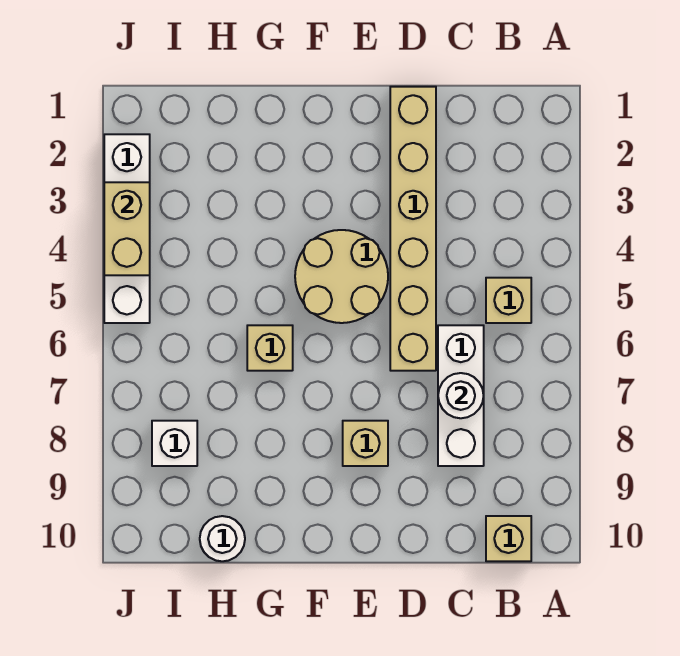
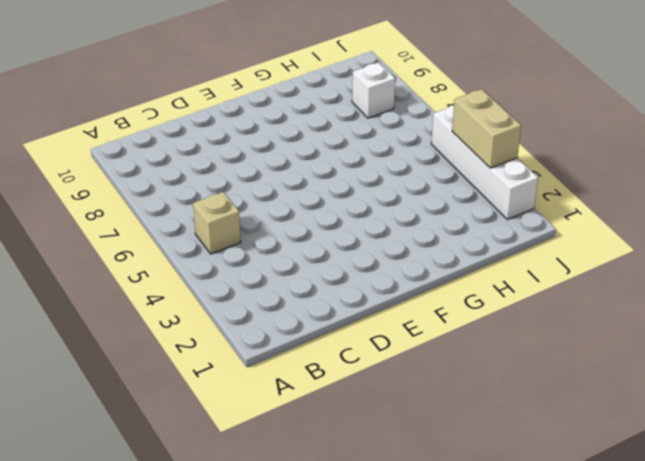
none -> tan 1x1 brick [486,516,531,561]
none -> white 1x3 brick [438,325,484,466]
none -> tan 1x6 brick [390,87,436,371]

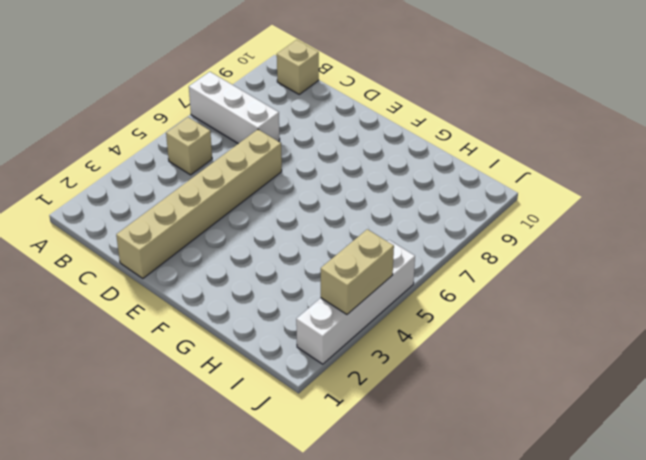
white 1x3 brick [189,72,280,144] -> white 1x3 brick turned to [438,325,484,466]
none -> tan 2x2 round brick [295,230,388,323]
none -> tan 1x1 brick [343,421,388,466]
none -> tan 1x1 brick [247,325,293,371]

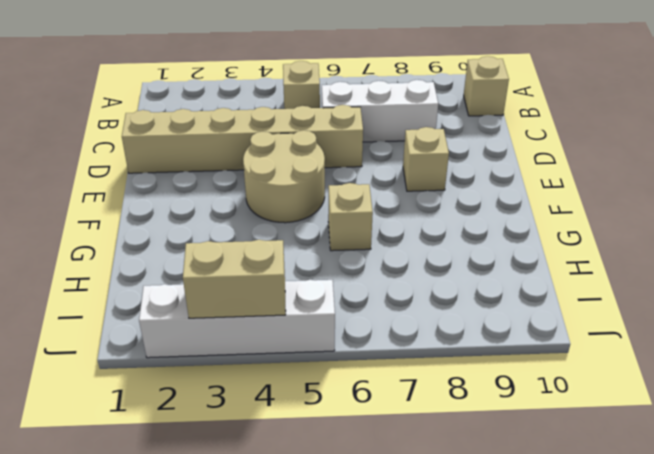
none -> white 1x1 round brick [200,516,245,561]
none -> white 1x1 brick [152,421,197,466]
none -> white 1x1 round brick [438,373,484,418]

